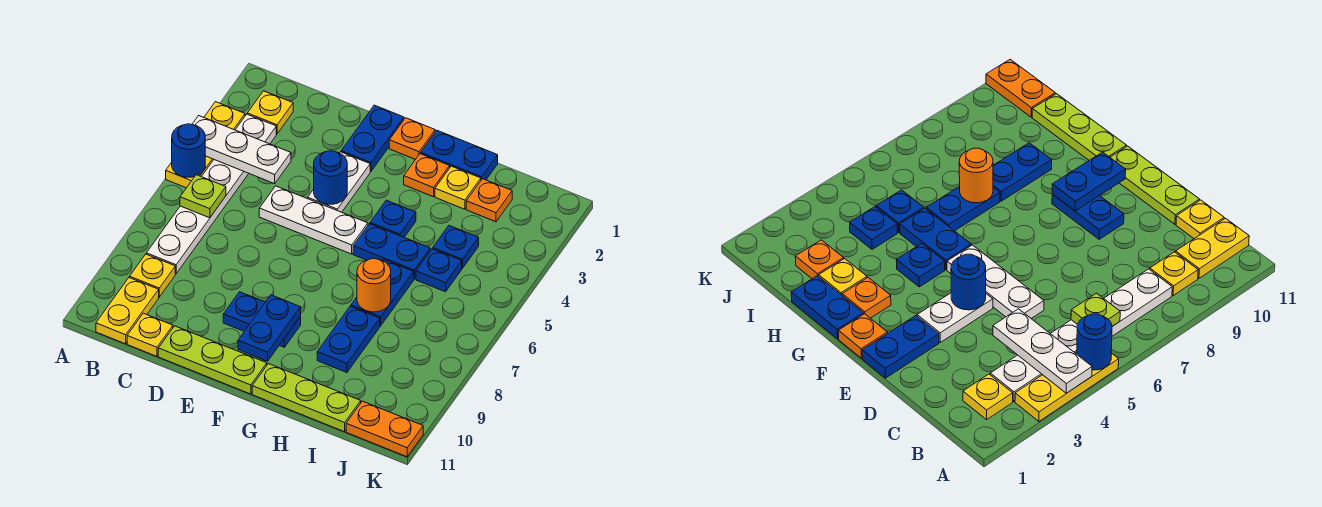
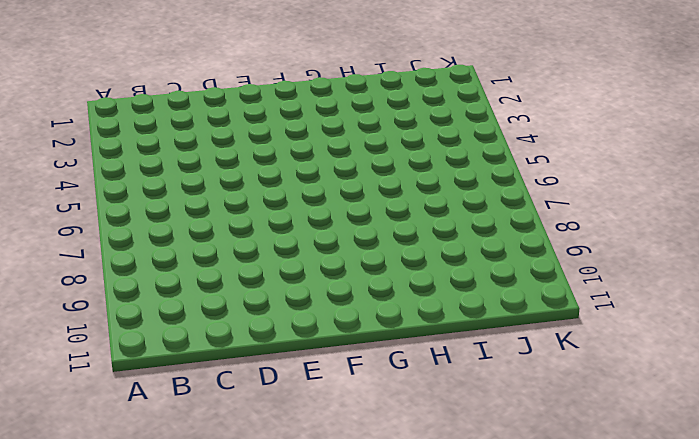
none -> yellow 1x3 plate [166,102,245,188]
none -> yellow 1x1 plate [247,91,293,134]
none -> white 1x6 plate [146,114,276,274]
none -> yellow 1x1 plate [130,254,175,297]

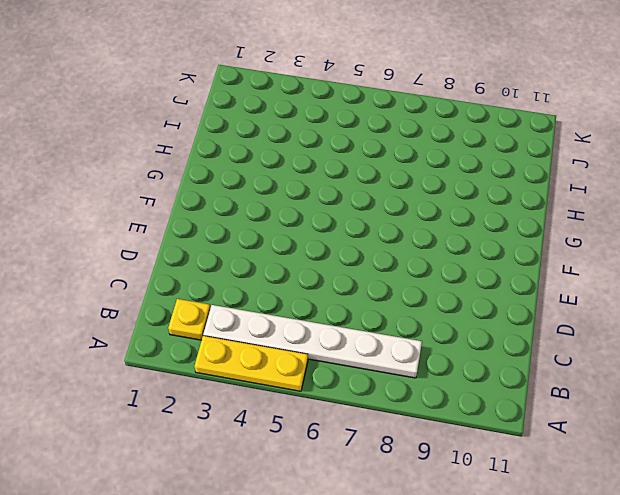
none -> yellow 1x1 plate [130,254,175,297]
none -> yellow 1x2 plate [96,278,159,344]
none -> yellow 1x1 plate [127,313,173,356]
none -> white 1x3 plate [259,186,368,254]

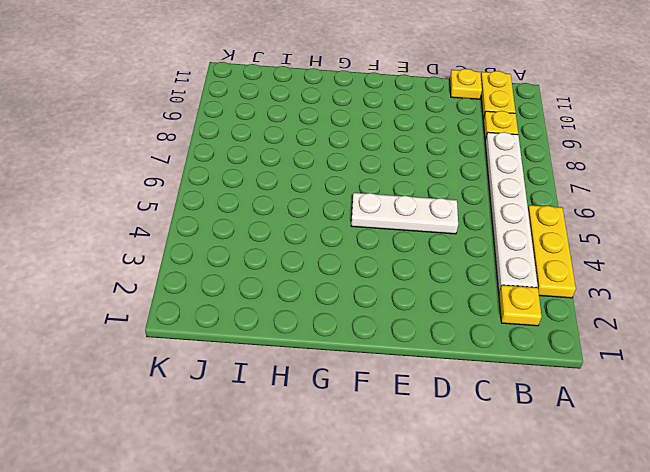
none -> lime 1x3 plate [158,326,267,394]
none -> blue 1x2 plate [341,105,404,172]
none -> white 1x2 plate [308,152,370,212]
none -> blue 1x2 plate [223,292,301,347]

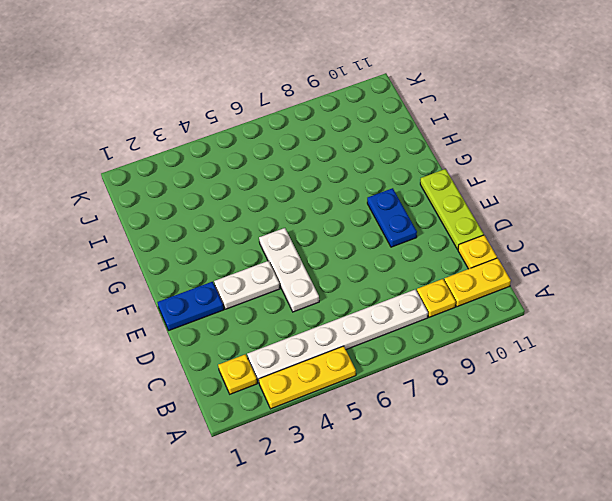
none -> orange 1x1 plate [389,118,435,159]
none -> blue 1x2 plate [421,131,498,180]
none -> orange 1x1 plate [404,154,450,197]
none -> blue 1x1 plate [370,200,416,237]

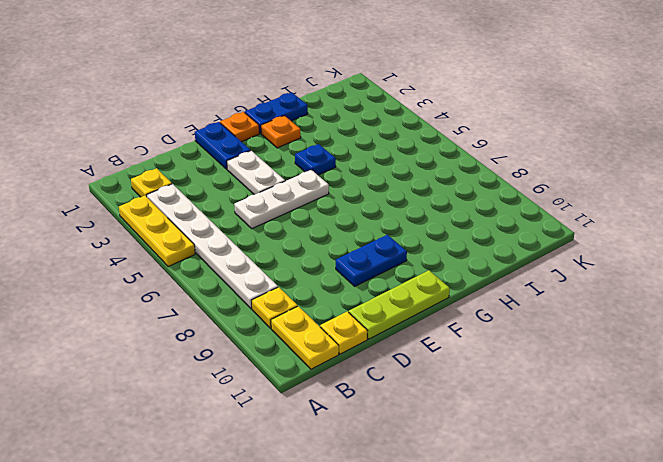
none -> blue 1x2 plate [353,224,430,279]
none -> lime 1x3 plate [252,364,361,432]
none -> yellow 1x1 plate [435,166,481,209]
none -> blue 1x2 plate [351,260,414,326]

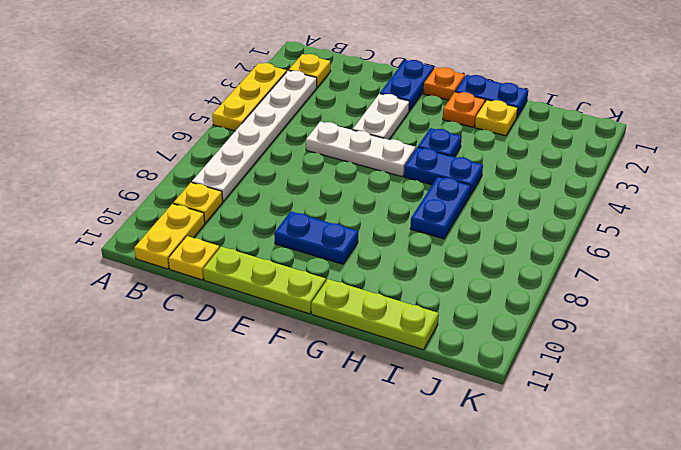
none -> blue 1x2 plate [317,306,380,372]
none -> orange 1x1 plate [466,179,512,222]
none -> blue 1x1 plate [433,226,479,268]
none -> blue 1x1 plate [416,249,462,292]

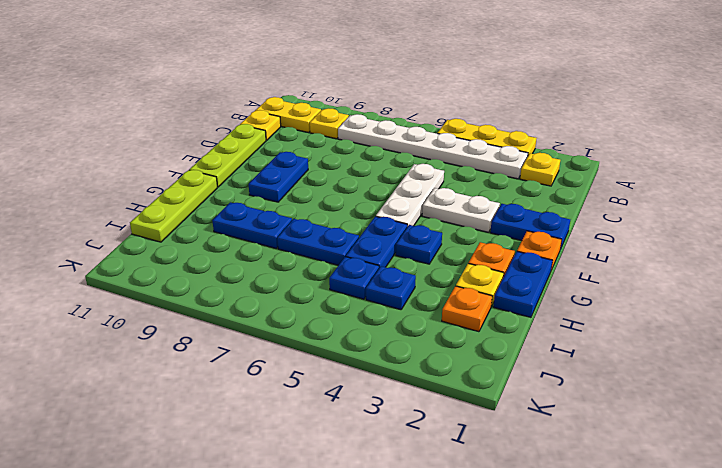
none -> orange 1x2 plate [346,401,423,457]
none -> white 1x3 plate [192,116,291,184]
none -> blue 1x1 round brick [172,124,205,177]
none -> lime 1x1 plate [180,175,226,218]

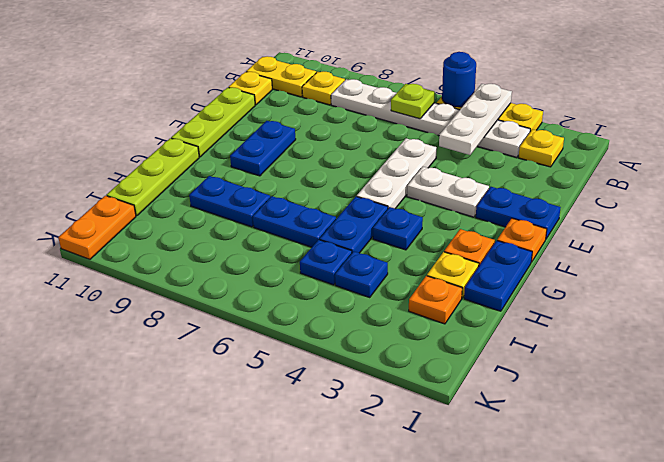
none -> blue 1x1 round brick [314,151,347,204]
none -> blue 1x2 plate [238,295,301,361]
none -> orange 1x1 round brick [357,258,391,312]

